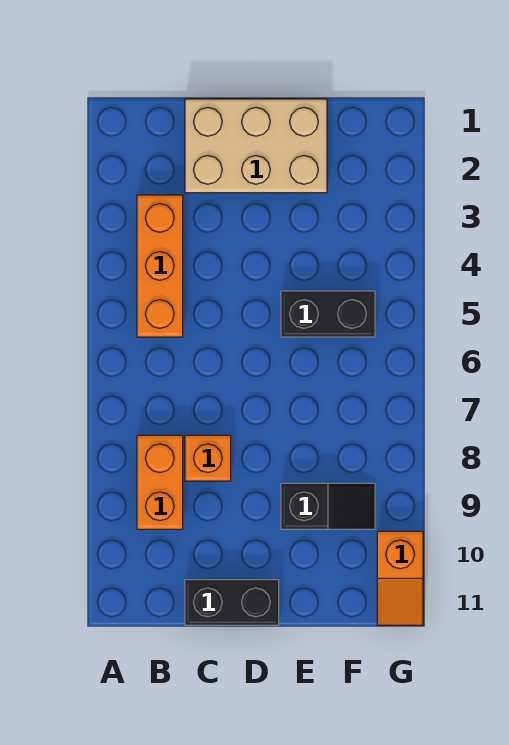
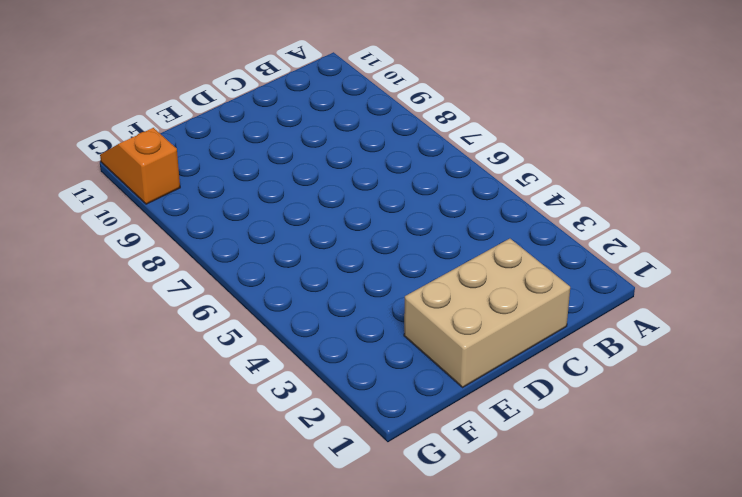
none -> orange 1x3 brick [137,195,183,337]
none -> orange 1x2 brick [137,435,183,529]

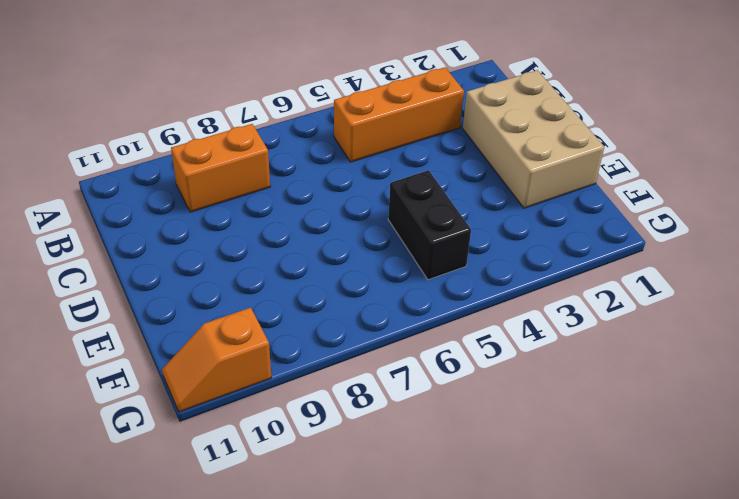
none -> orange 1x1 brick [185,435,231,481]
none -> black 1x2 brick [185,580,279,625]

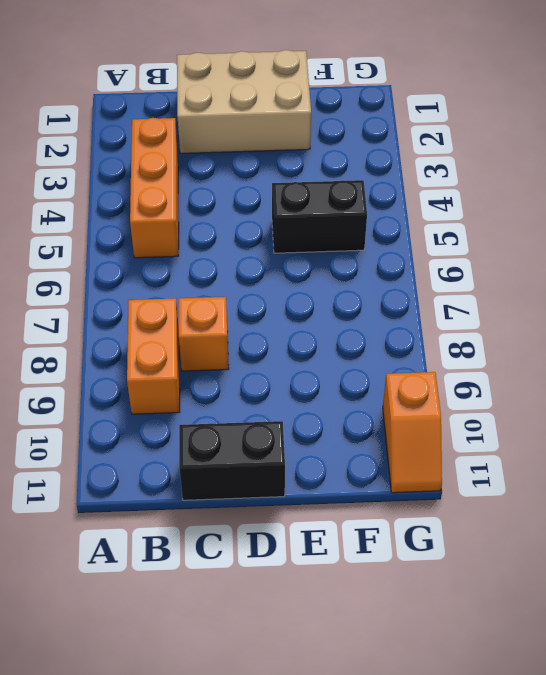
none -> black 1x2 slope [281,483,375,529]

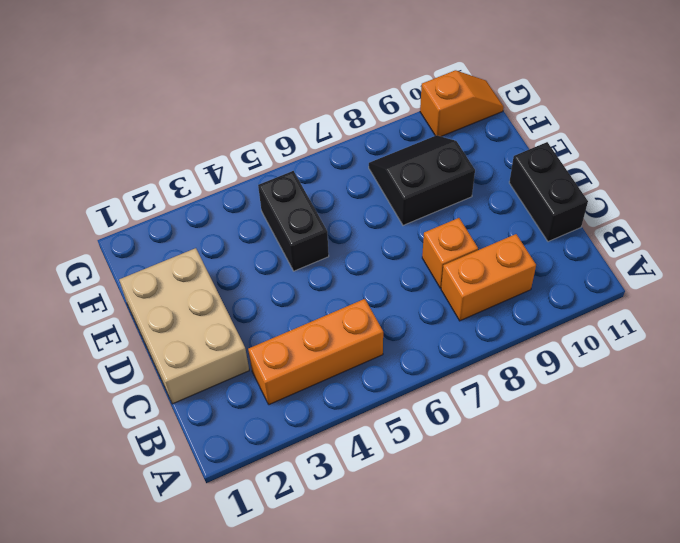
black 2x2 slope [369,135,475,225] -> black 1x2 slope [281,483,375,529]

